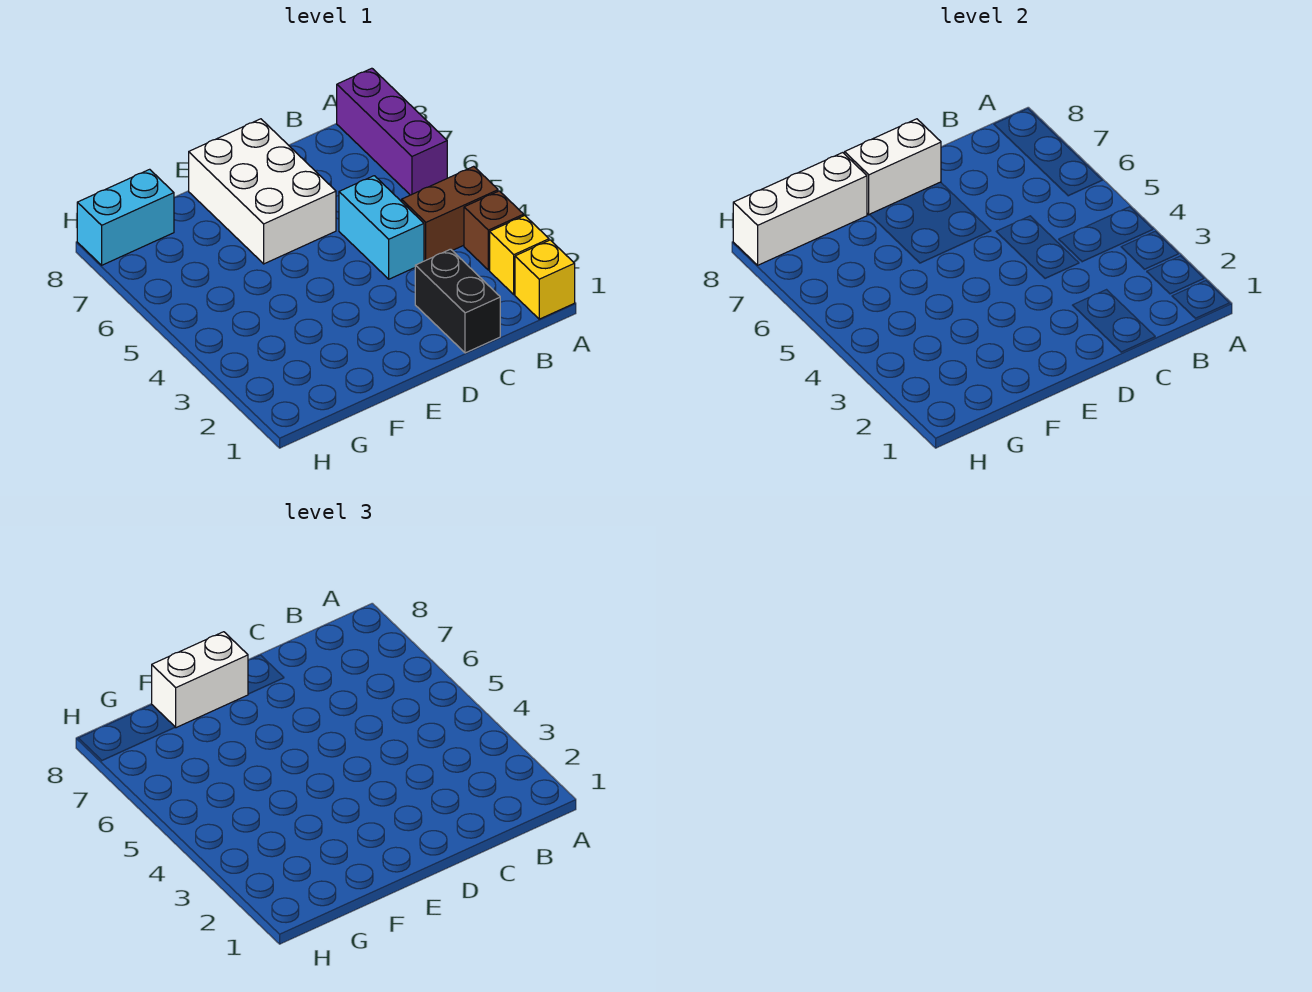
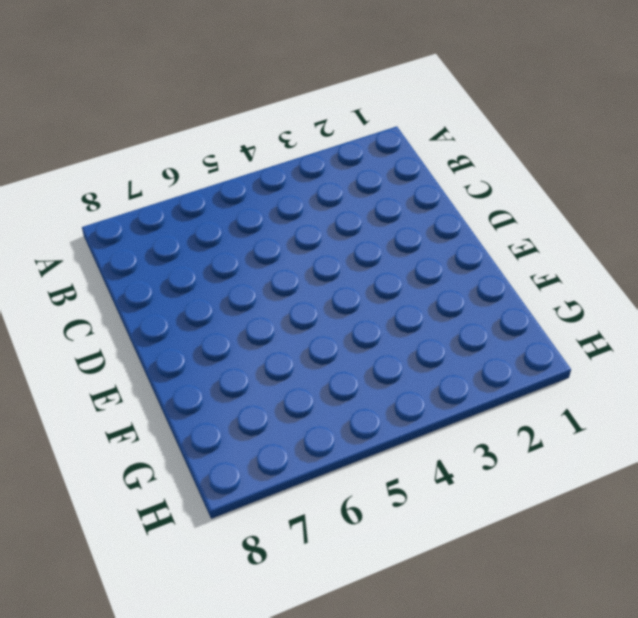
none -> yellow 1x1 brick [515,240,575,319]
none -> yellow 1x1 brick [490,216,549,295]
none -> brown 1x1 brick [464,191,524,270]

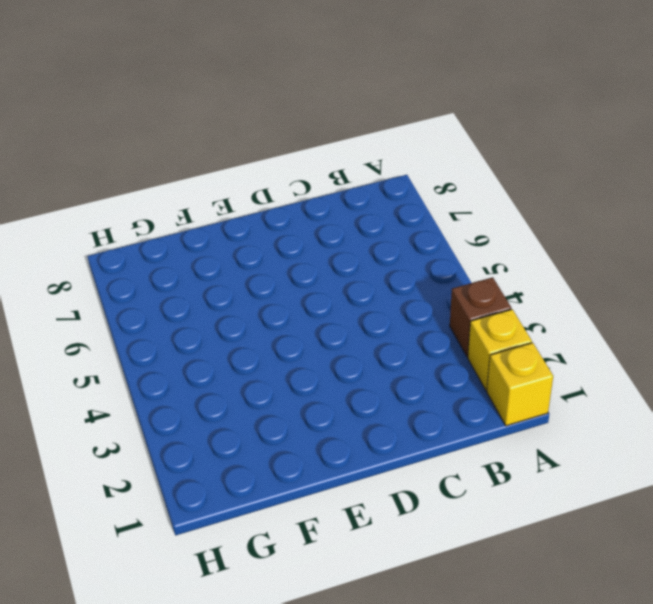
none -> brown 1x2 brick [402,166,498,261]
none -> purple 1x3 brick [337,68,447,195]
none -> black 1x2 brick [415,249,500,353]

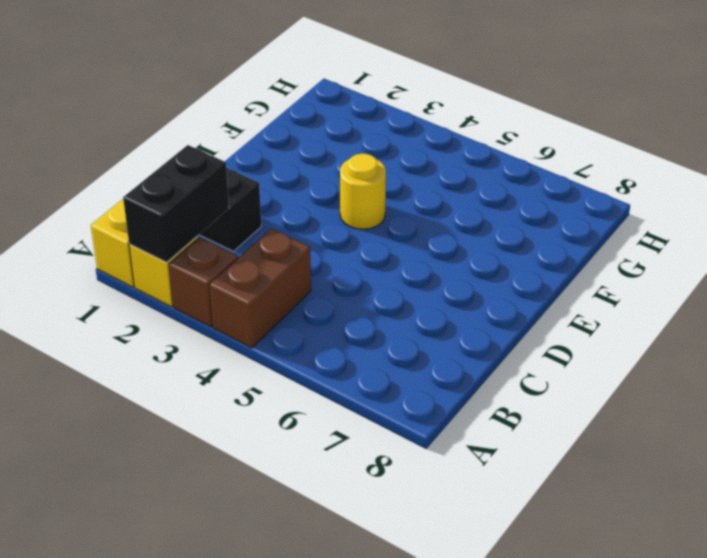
black 1x2 brick [123,145,229,262] -> none
yellow 1x1 round brick [340,154,386,229] -> none
none -> purple 1x3 brick [337,68,447,195]
none -> cyan 1x2 brick [339,176,424,279]
none -> white 2x3 brick [189,119,336,264]

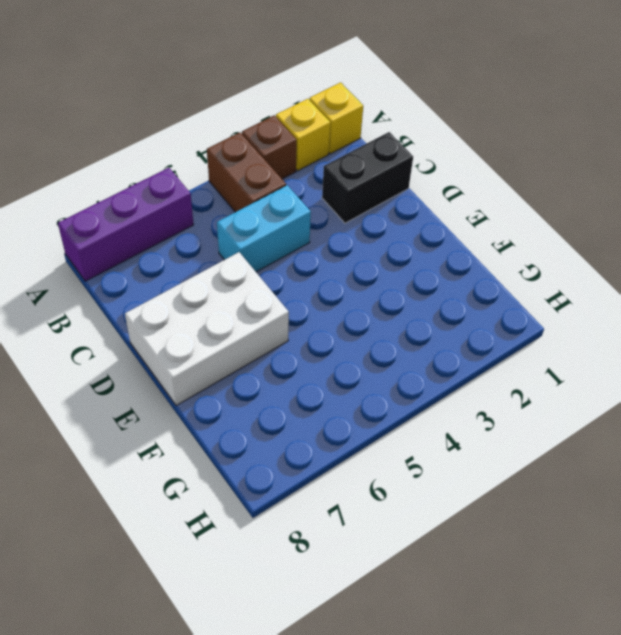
none -> cyan 1x2 brick [77,169,174,265]
none -> white 1x2 brick [845,119,941,215]
none -> white 1x3 brick [733,153,867,265]

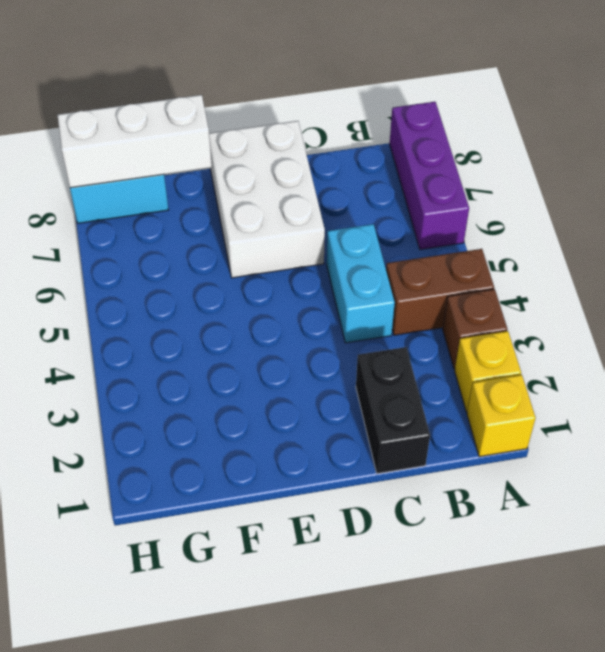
none -> white 1x2 brick [845,119,941,215]
none -> white 1x2 brick [152,632,248,728]

